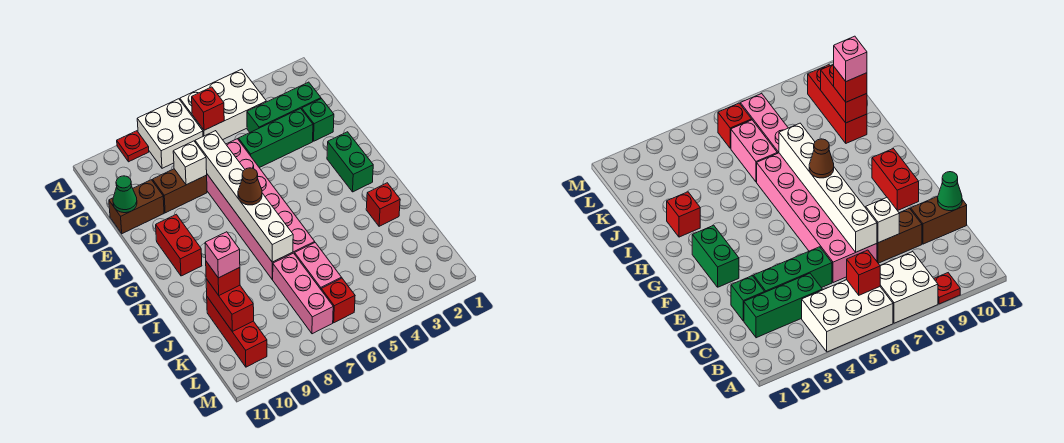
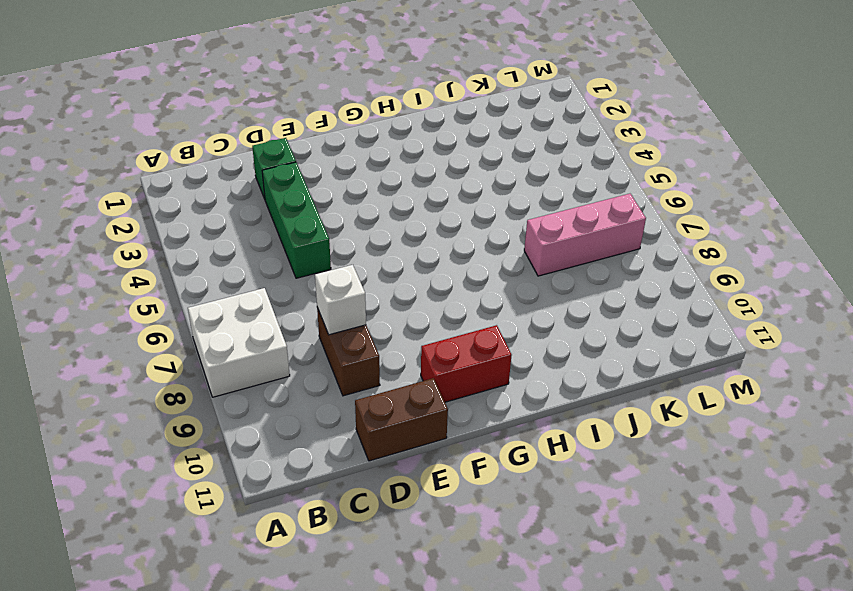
brown 1x2 brick [355,378,448,461] -> brown 1x2 brick turned to [109,180,164,234]
none -> white 2x3 brick [180,69,266,140]
none -> red 1x1 plate [117,131,149,162]
none -> green 1x3 brick [247,82,321,132]

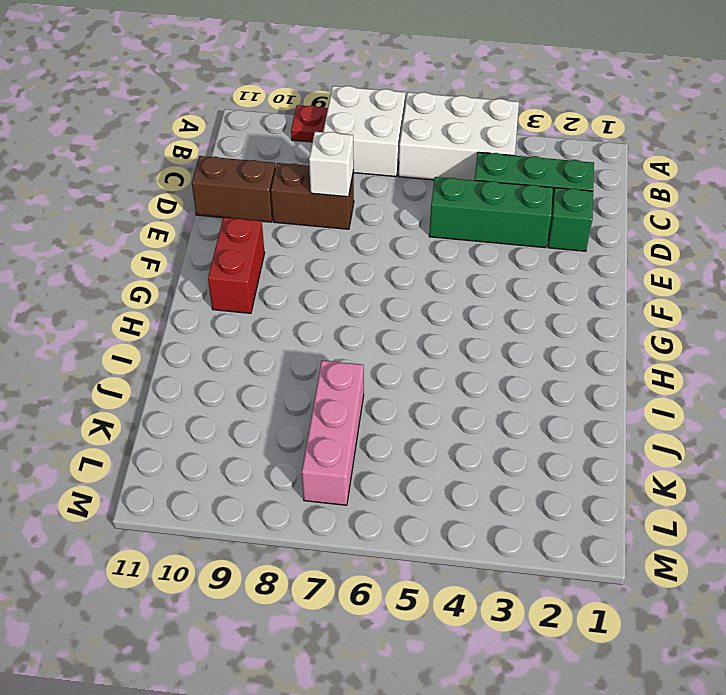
none -> pink 2x6 brick [207,139,315,279]
none -> green 1x2 brick [327,132,373,192]
none -> red 1x1 brick [366,183,400,226]

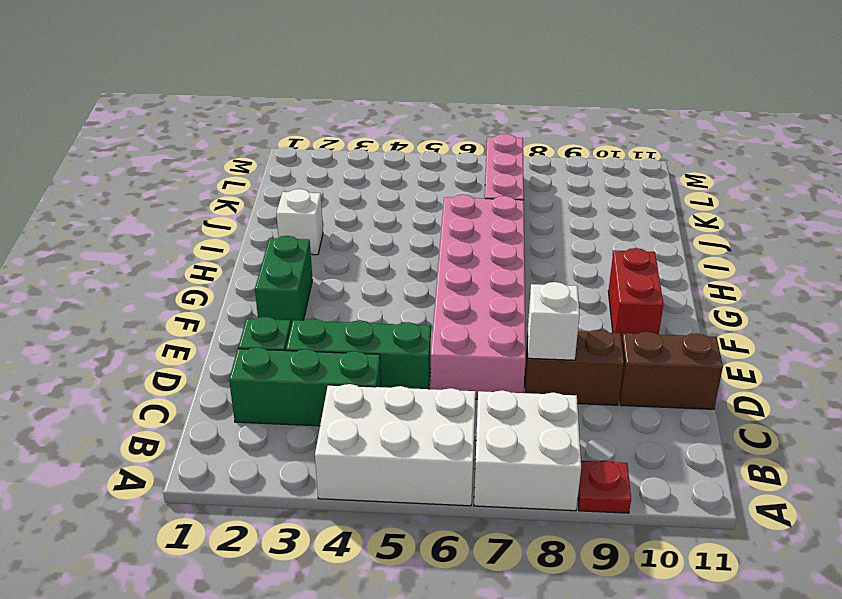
white 1x1 brick [276,189,323,255] -> red 1x1 brick [366,183,400,226]
none -> pink 1x2 brick [295,243,342,289]
none -> red 1x3 brick [207,297,267,367]
none -> red 1x1 brick [321,278,355,323]

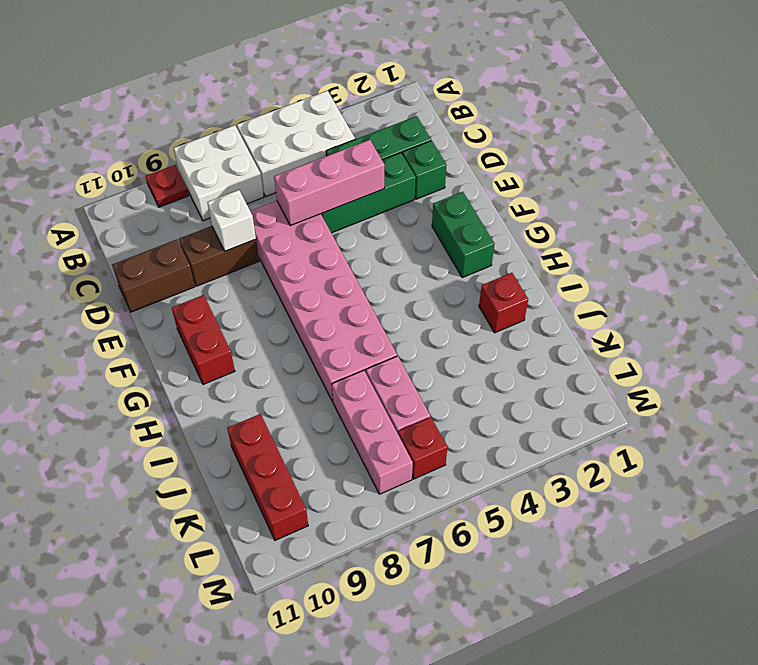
pink 1x3 brick [274,140,385,226] -> none
none -> red 1x1 brick [192,87,224,130]
none -> white 1x6 brick [195,131,293,262]
none -> green 1x1 cone [113,176,137,213]

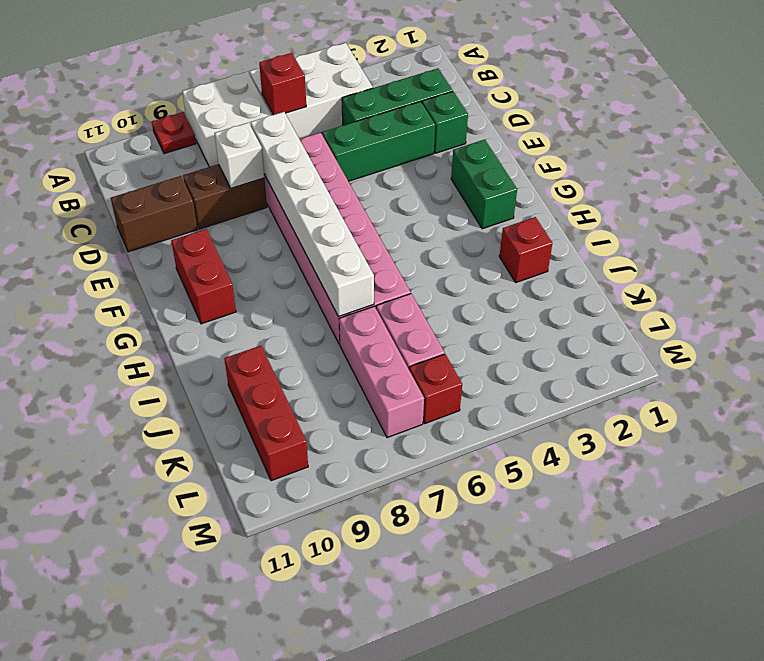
none -> green 1x1 cone [113,176,137,213]
none -> red 1x2 brick [206,279,254,331]
none -> brown 1x1 cone [238,168,262,205]

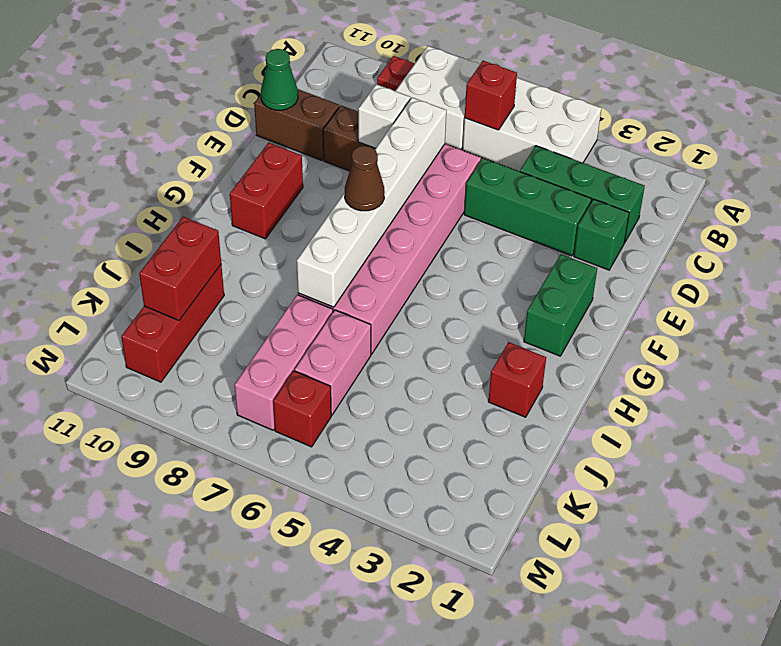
none -> red 1x1 brick [206,262,240,295]
none -> pink 1x1 brick [205,232,240,278]

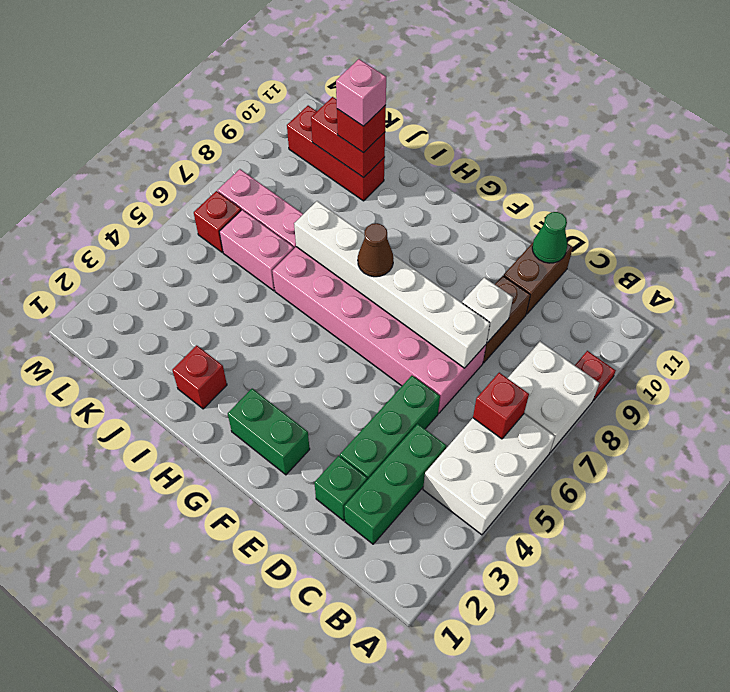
none -> red 1x2 brick [156,214,202,276]

